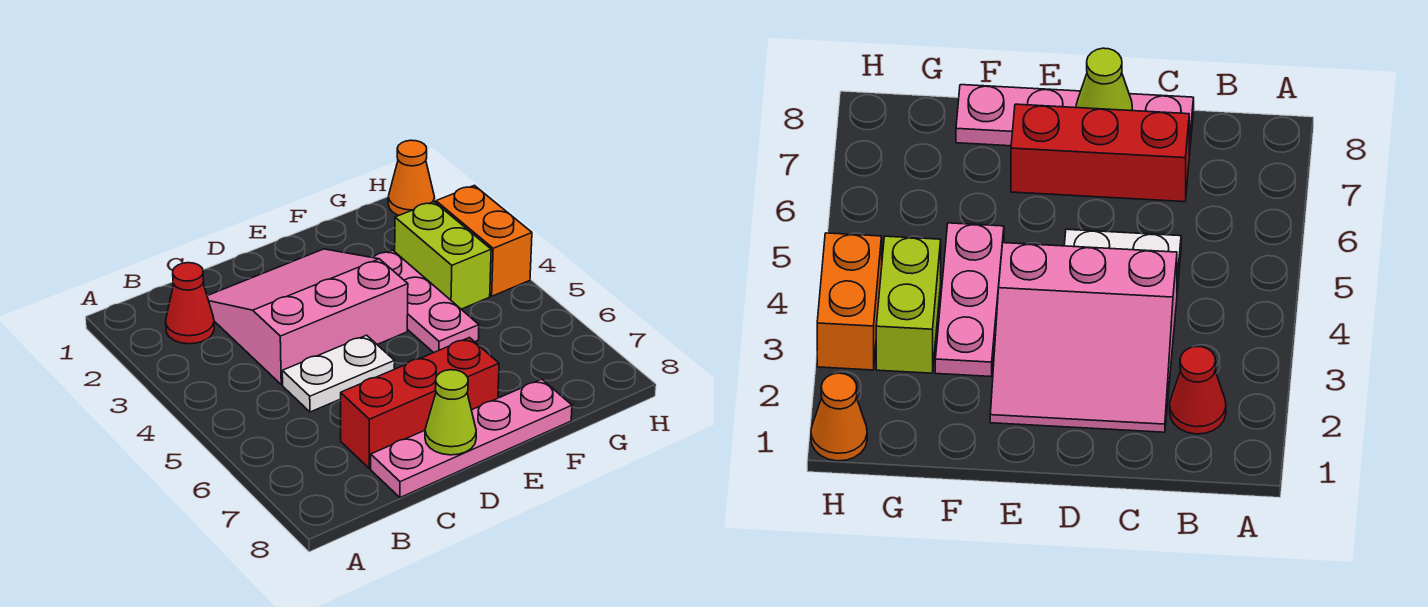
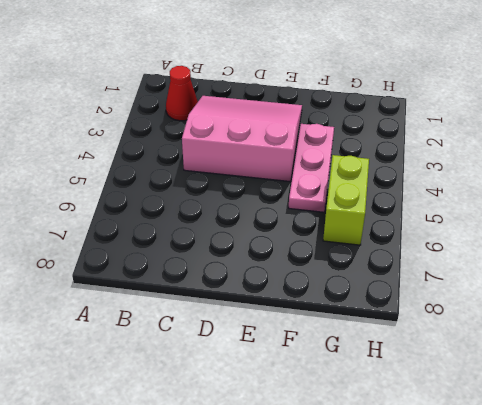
lime 1x2 brick [323,155,369,245] -> lime 1x2 brick moved to [395,202,491,309]
none -> white 1x2 plate [282,335,395,412]
none -> red 1x3 brick [341,338,499,468]

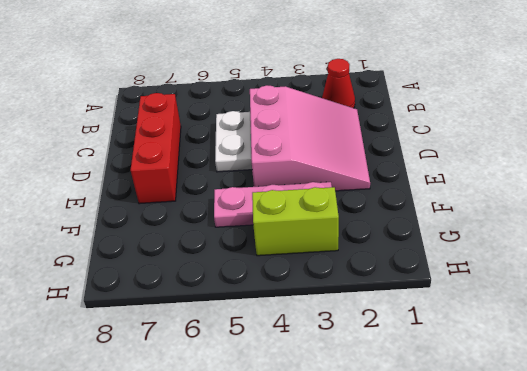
none -> pink 1x4 plate [371,379,572,498]
none -> orange 1x1 cone [388,140,435,216]

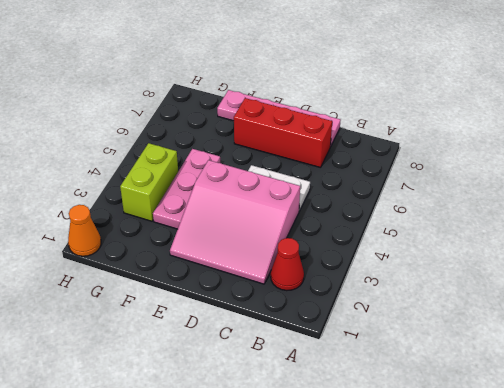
none -> orange 1x2 brick [436,185,532,296]
none -> lime 1x1 cone [425,370,476,455]

